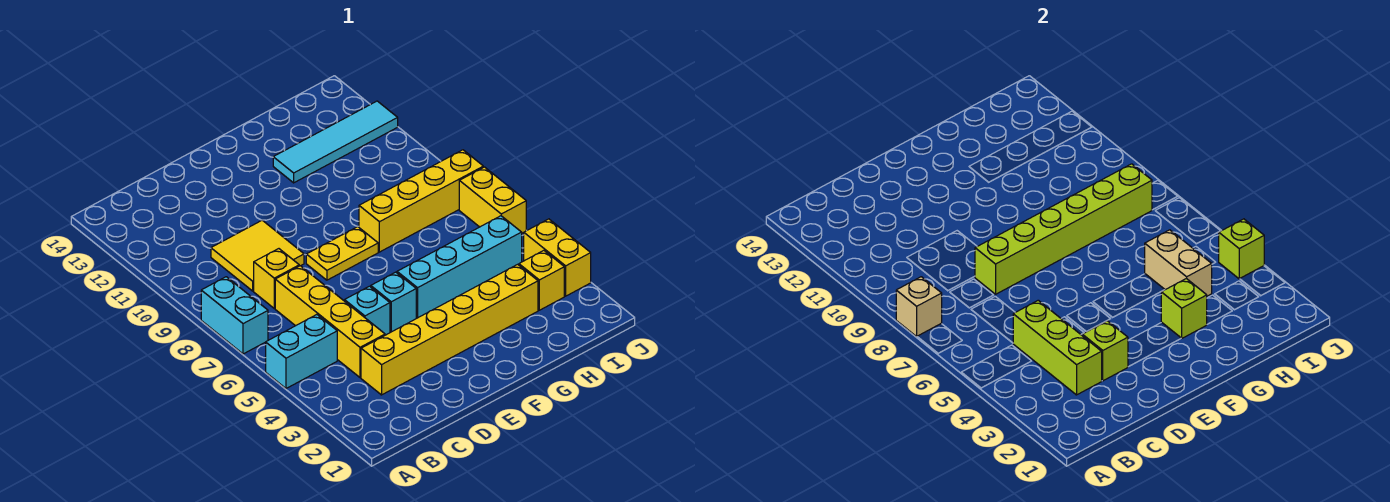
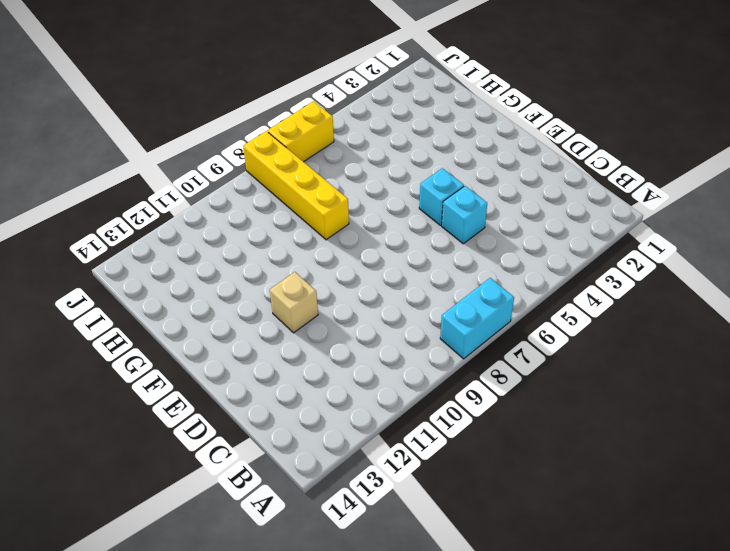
tan 1x1 brick [270,272,318,333] -> tan 1x1 brick moved to [896,277,942,336]
none -> cyan 1x2 brick [266,315,337,388]
none -> yellow 1x6 brick [361,264,538,395]
none -> yellow 1x4 brick [275,266,385,378]

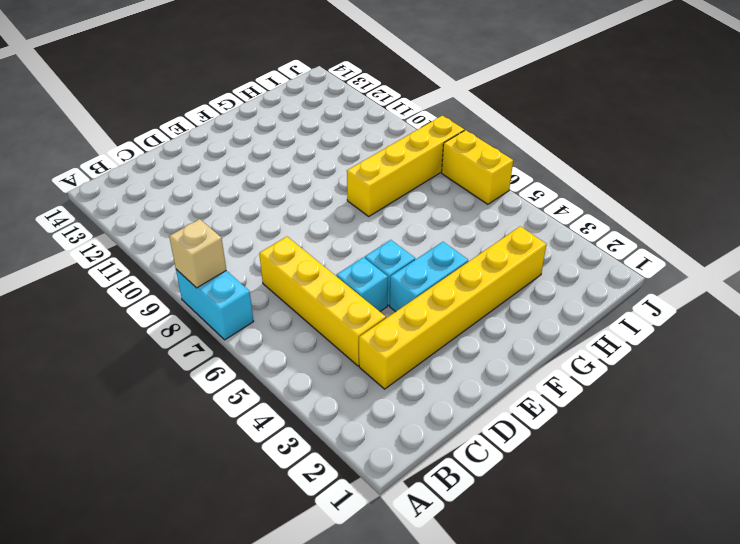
cyan 1x2 brick [390,242,468,312] -> cyan 1x2 brick moved to [266,315,337,388]
none -> yellow 1x1 brick [254,249,299,308]
none -> yellow 2x2 tile [211,220,304,291]
none -> yellow 1x2 plate [306,227,378,280]

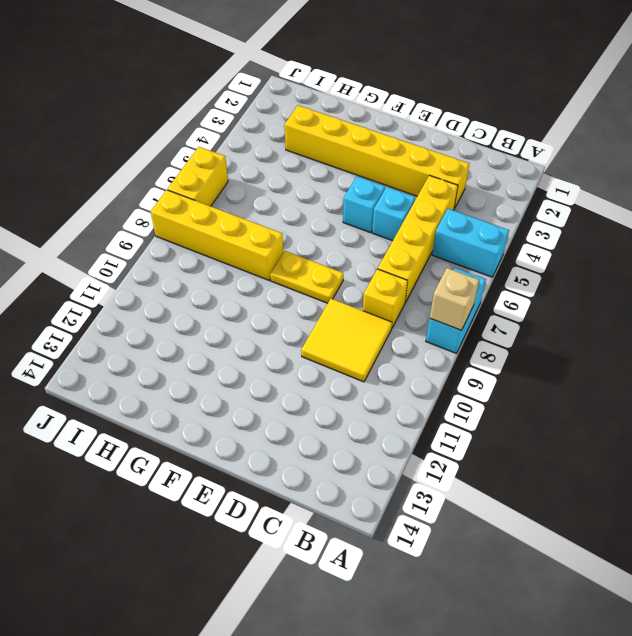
none -> cyan 1x4 brick [397,216,522,318]
none -> cyan 1x4 tile [273,101,398,183]
none -> yellow 1x1 brick [519,250,564,310]

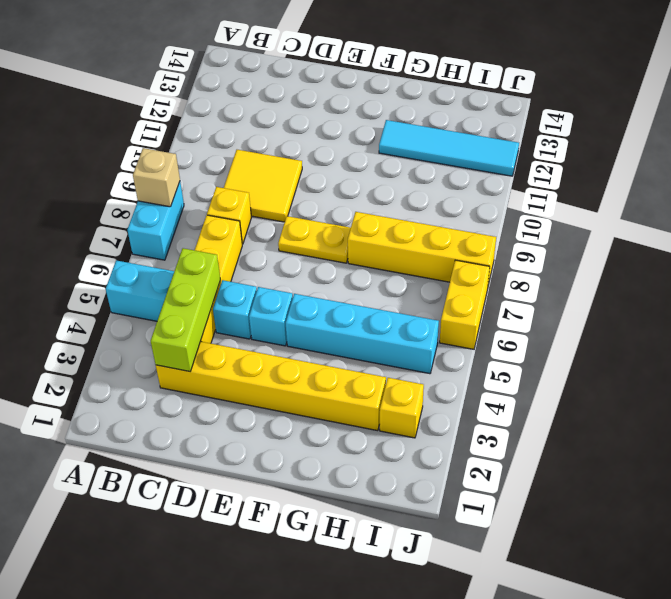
none -> yellow 1x2 brick [524,219,591,296]
none -> lime 1x1 brick [1082,321,1128,381]
none -> lime 1x6 brick [975,164,1152,294]

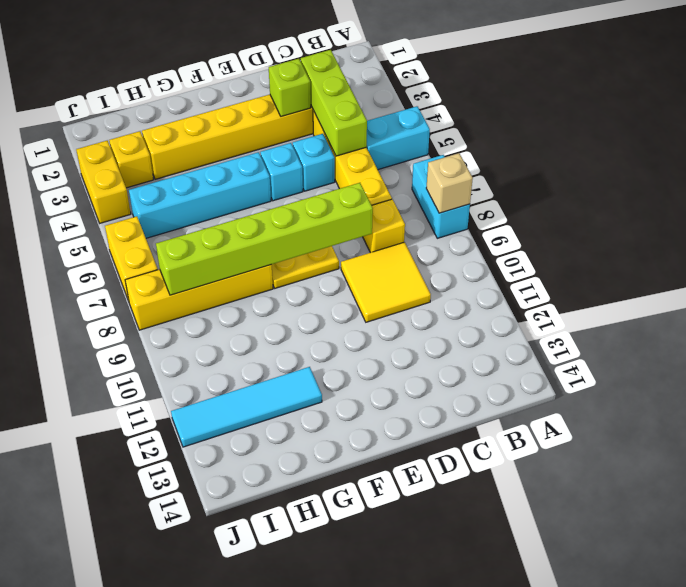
none -> lime 1x1 brick [1161,279,1207,338]
none -> tan 1x2 brick [1145,230,1212,296]
none -> lime 1x1 brick [1219,219,1264,279]

